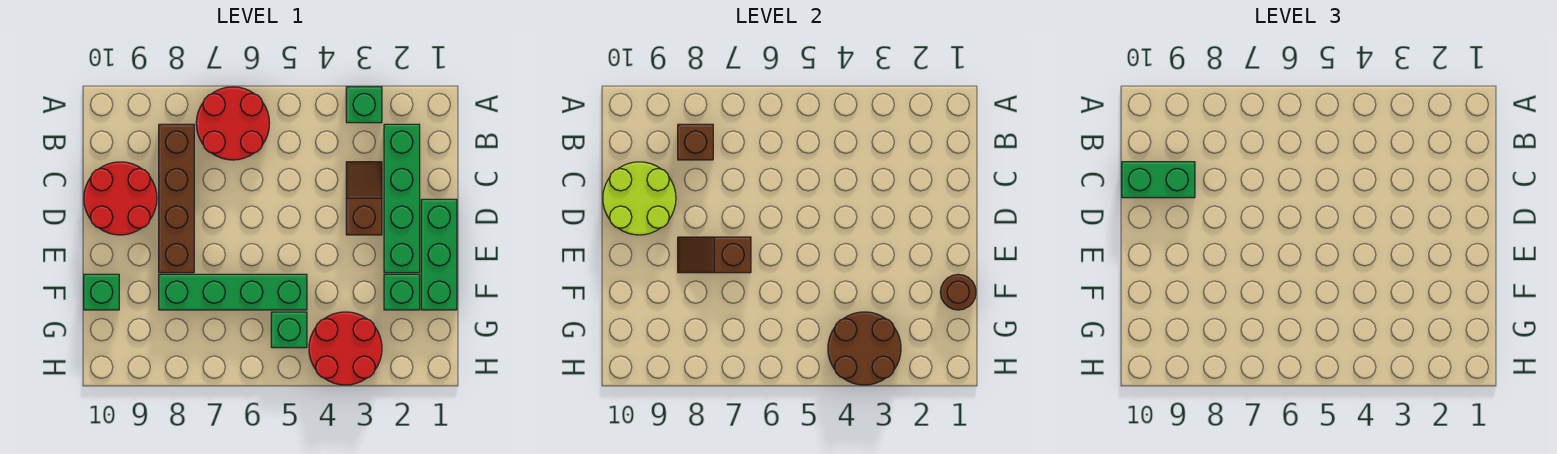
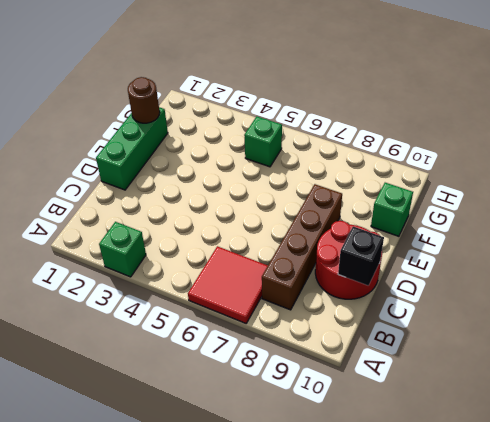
red 2x2 tile [188,246,268,323] -> red 2x2 round brick [196,87,270,160]
black 1x1 brick [338,226,384,286] -> lime 2x2 round brick [603,162,676,235]
none -> green 1x4 brick [384,124,420,273]
none -> brown 1x2 slope [346,162,382,235]
none -> green 1x1 brick [384,274,420,310]

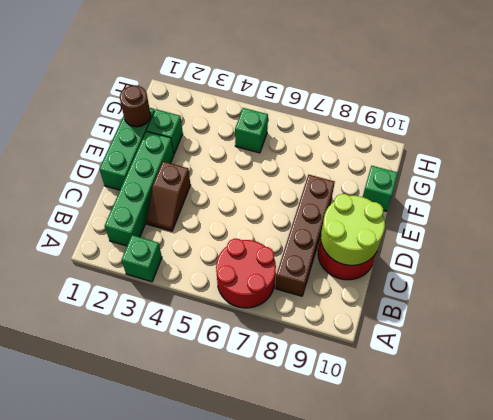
none -> green 1x4 brick [159,274,307,310]
none -> red 2x2 round brick [309,312,382,385]
none -> brown 1x1 brick [678,124,713,160]

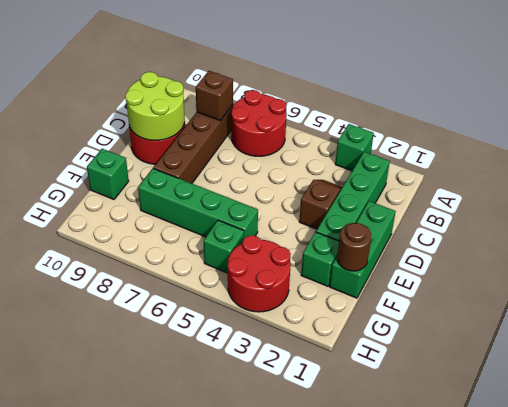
none -> brown 1x2 slope [678,237,751,273]
none -> brown 2x2 round brick [828,312,901,385]
none -> green 1x2 brick [1122,162,1195,198]

